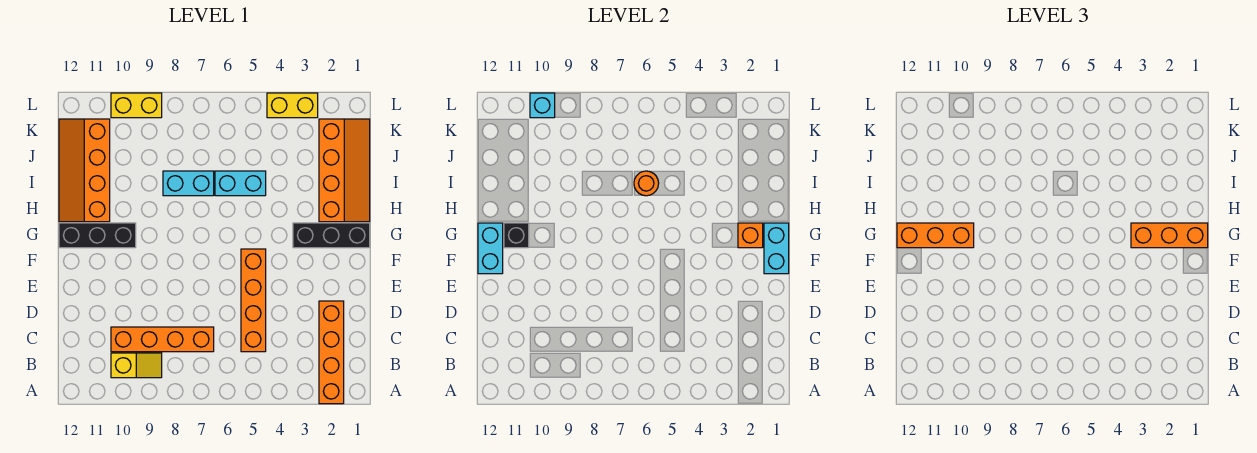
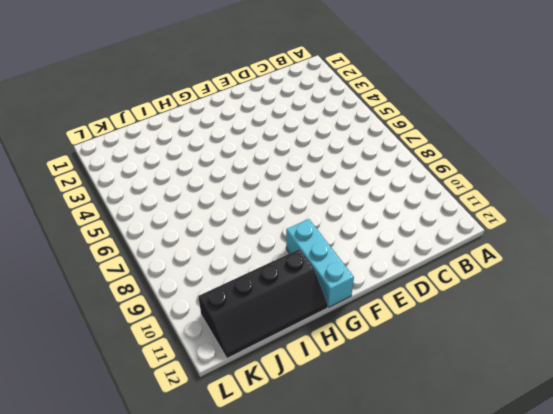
cyan 1x3 brick [286,219,354,307] -> black 1x3 brick [59,223,136,248]
black 2x4 slope [198,249,328,358] -> orange 2x4 slope [59,119,110,222]
none -> orange 1x4 brick [319,301,344,404]
none -> yellow 1x2 slope [111,353,162,378]
none -> orange 1x4 brick [241,249,266,352]

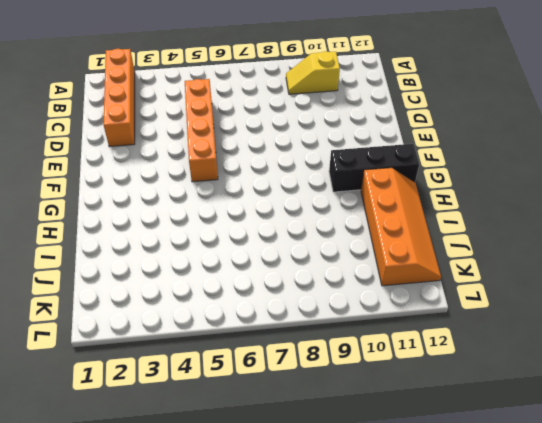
none -> orange 1x4 brick [111,327,214,352]
none -> black 1x3 brick [293,223,370,248]
none -> orange 2x4 slope [319,119,370,222]

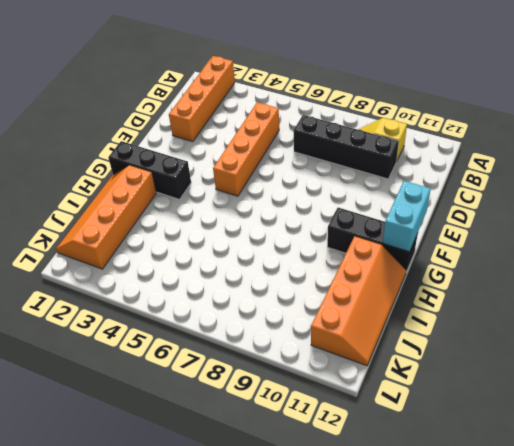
black 1x4 brick [293,115,399,179] -> orange 1x4 brick [111,327,214,352]
none -> cyan 1x2 brick [215,171,266,196]
none -> cyan 1x2 brick [163,171,214,196]
none -> yellow 1x2 brick [267,93,318,118]

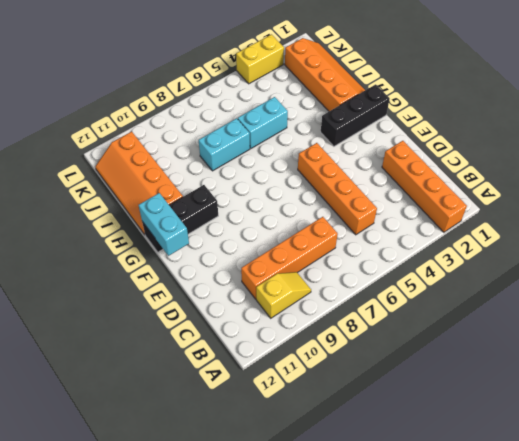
none -> yellow 1x2 brick [111,93,162,118]
none -> cyan 1x2 brick [764,223,789,274]
none -> orange 1x1 brick [738,223,763,248]

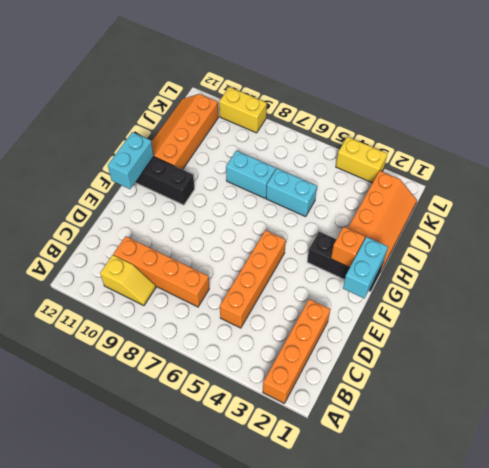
none -> black 1x1 brick [504,223,529,248]
none -> orange 1x1 round brick [634,171,659,196]
none -> cyan 1x1 brick [530,93,555,118]

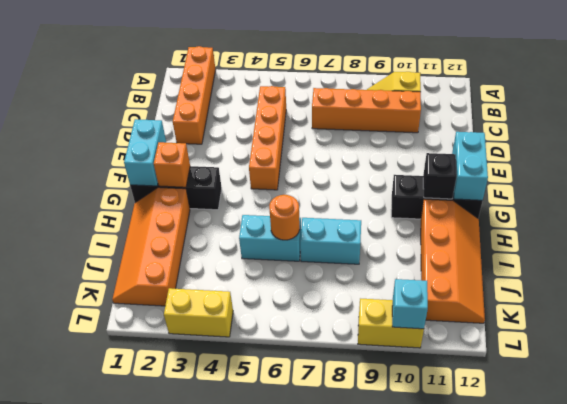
none -> orange 1x3 brick [1131,223,1208,248]
none -> orange 1x3 brick [897,223,974,248]

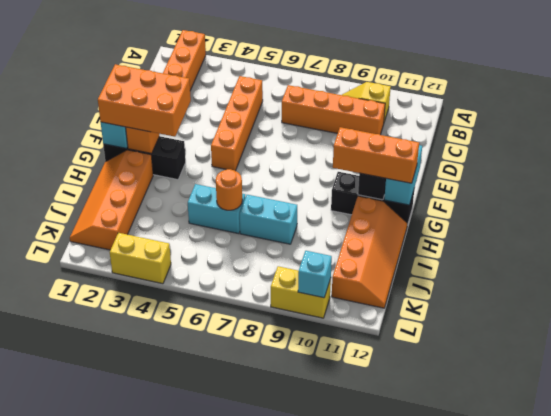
orange 2x3 brick [98,64,191,137] -> orange 1x3 brick [1131,223,1208,248]

